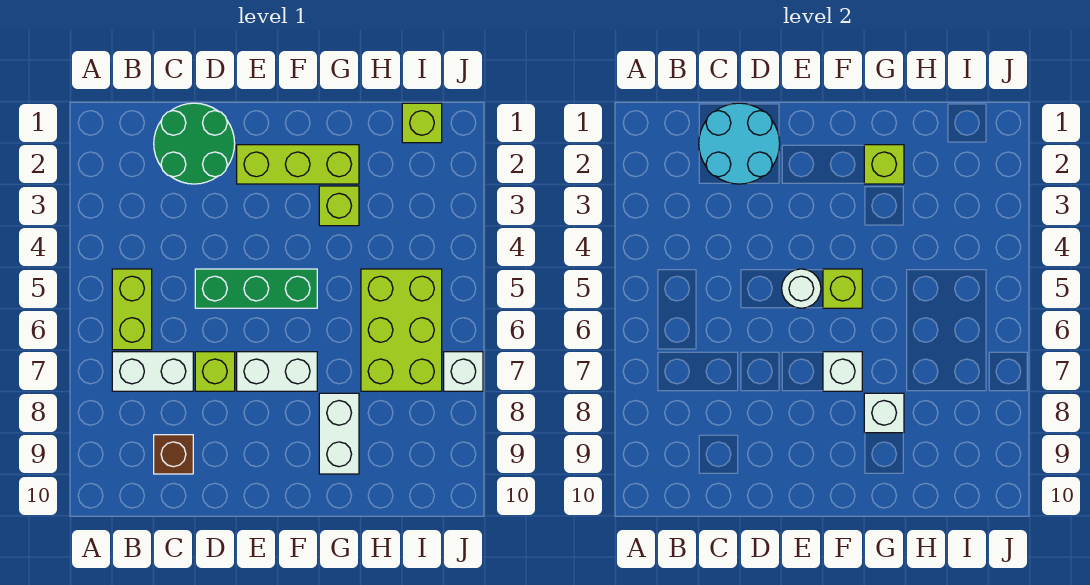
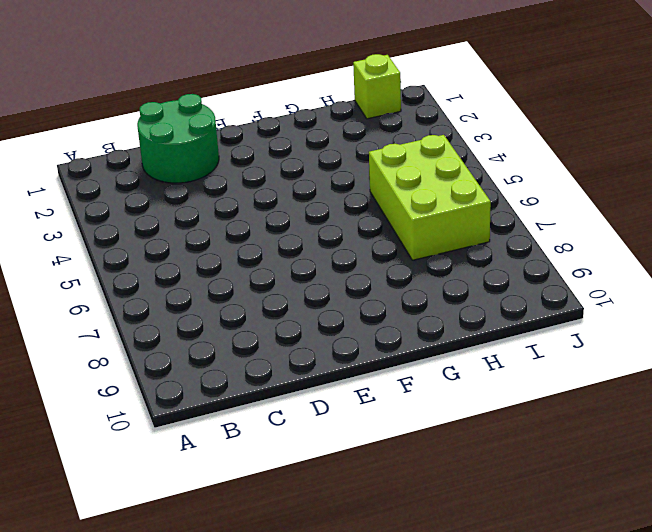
none -> lime 1x2 brick [112,269,152,350]
none -> white 1x2 brick [112,352,193,391]
none -> brown 1x1 brick [154,435,193,474]

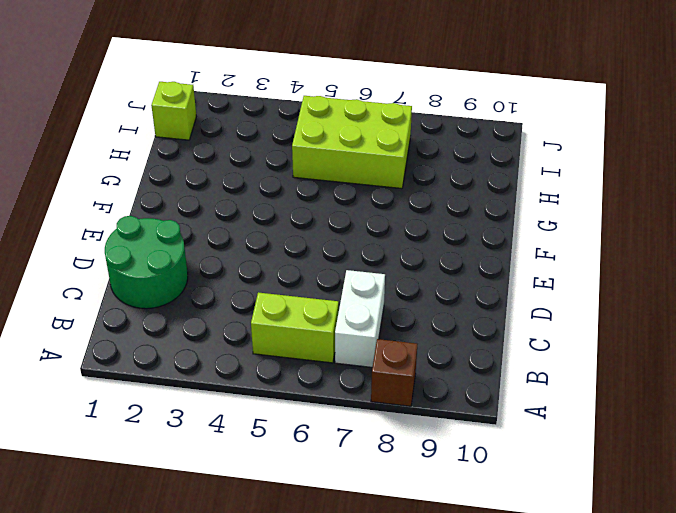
brown 1x1 brick [371,339,417,406] -> brown 1x1 brick moved to [154,435,193,474]
none -> green 1x3 brick [195,269,317,308]
none -> lime 1x1 brick [195,352,235,391]
none -> lime 1x3 brick [237,145,359,184]

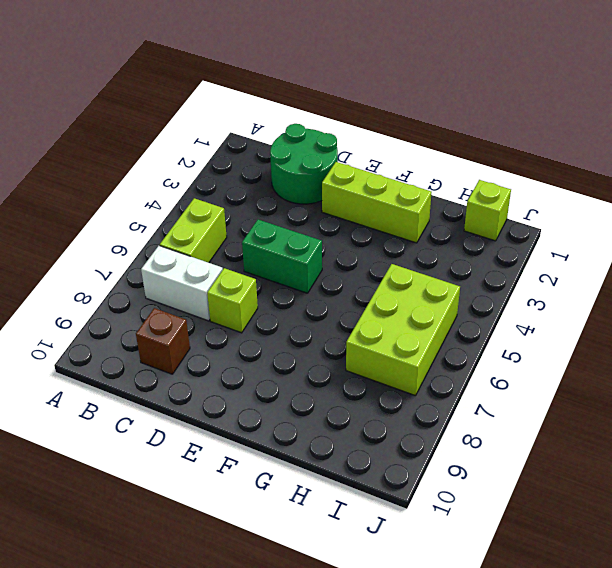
green 1x2 brick [242,220,322,293] -> green 1x3 brick [195,269,317,308]
none -> white 1x2 brick [237,352,317,391]
none -> lime 1x1 brick [319,186,359,226]
none -> white 1x2 brick [319,393,359,474]

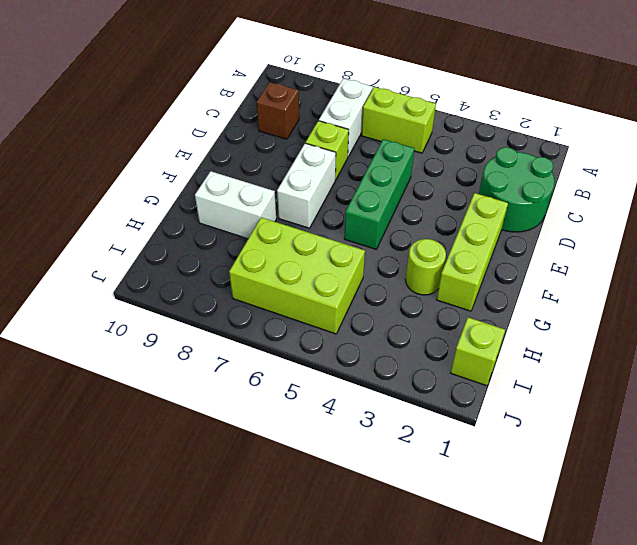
lime 1x1 round brick [406,239,446,295] -> lime 1x1 brick [319,186,359,226]
none -> white 1x1 brick [444,352,483,391]
none -> cyan 2x2 round brick [699,103,780,184]
none -> white 1x1 round brick [782,269,821,308]

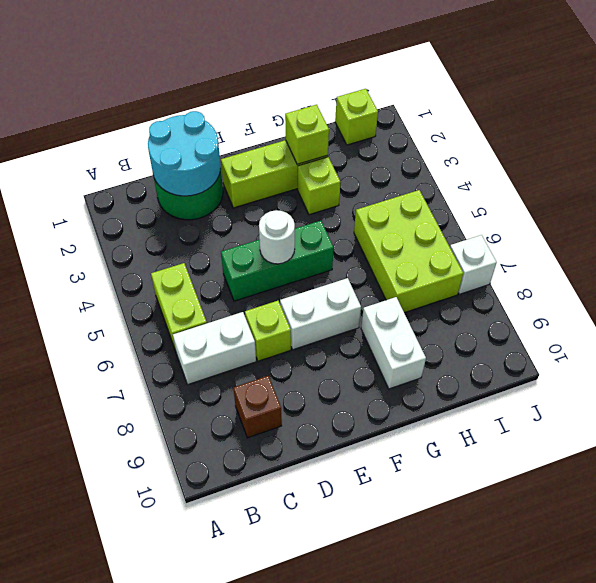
none -> lime 1x1 brick [823,269,862,308]
none -> white 1x1 brick [823,352,862,391]
none -> white 1x1 brick [864,393,904,433]

